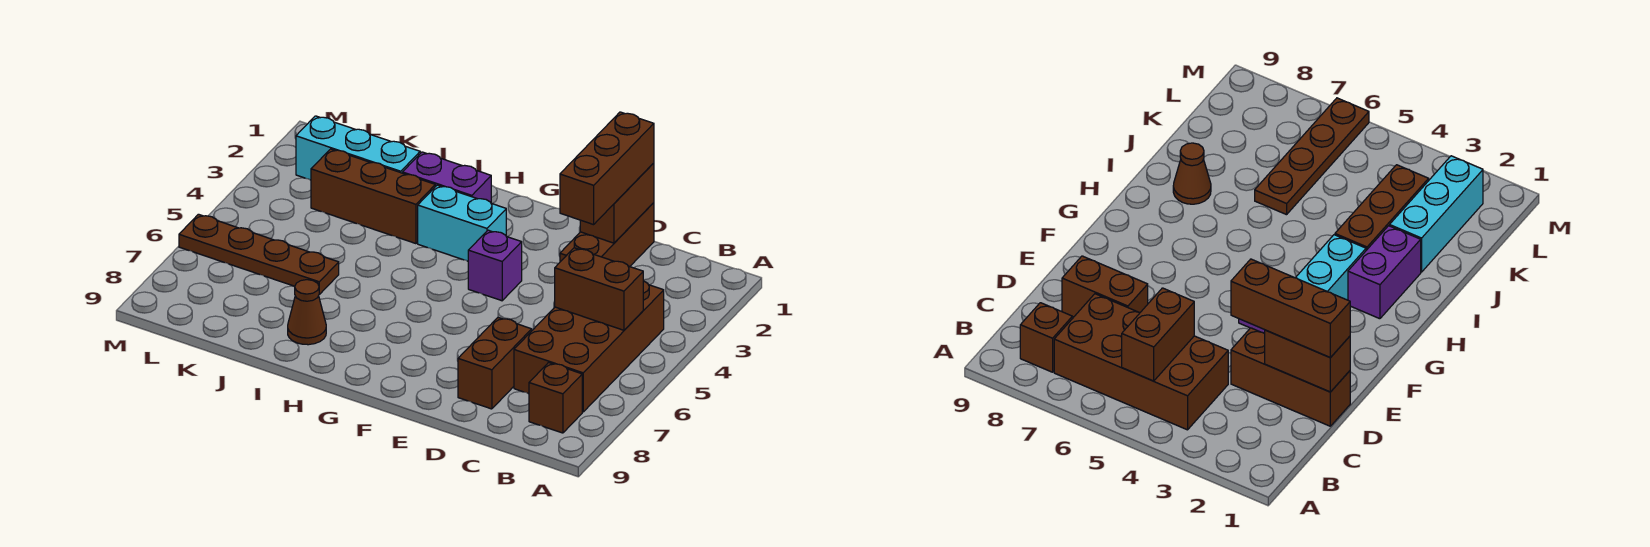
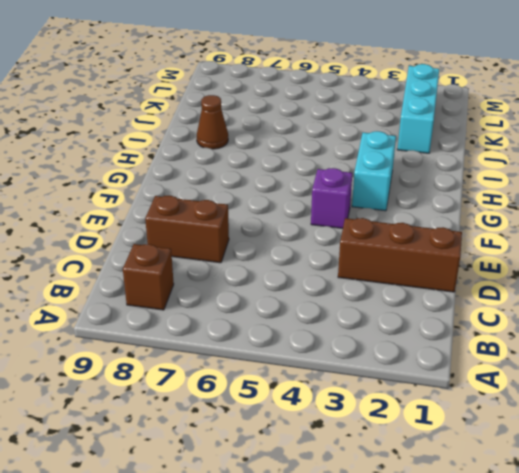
none -> brown 2x4 brick [514,281,664,412]
none -> purple 1x2 brick [403,152,491,202]
none -> brown 1x3 brick [311,149,435,244]

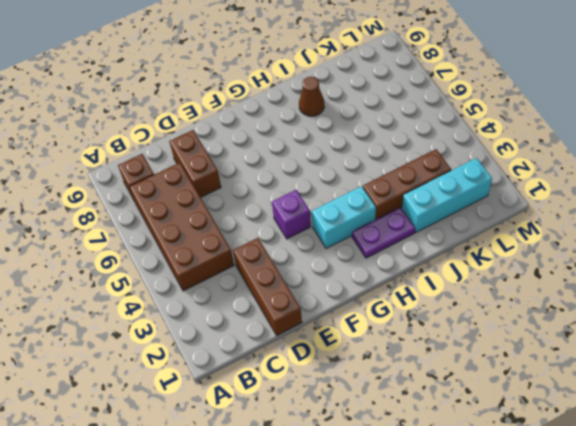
purple 1x2 plate [352,207,415,258] -> purple 1x2 brick [403,152,491,202]
none -> brown 1x4 plate [179,214,339,294]
none -> brown 1x2 brick [555,248,643,330]
none -> brown 1x2 brick [580,163,654,243]

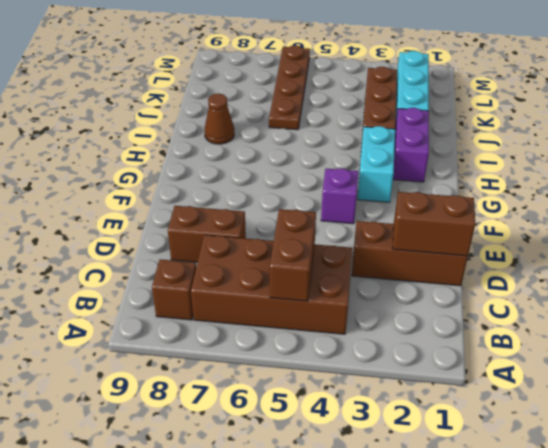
none -> brown 1x3 brick [560,112,654,225]

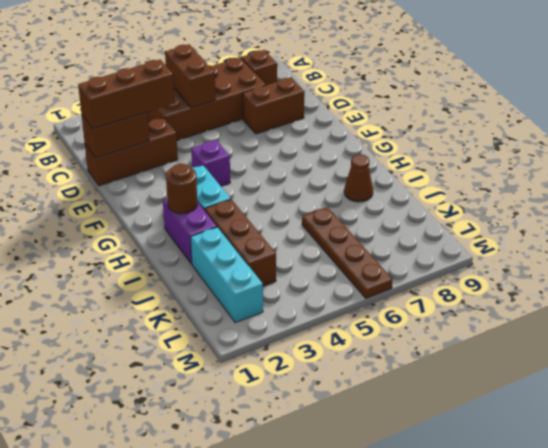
brown 1x1 round brick [166,164,197,214] -> none

